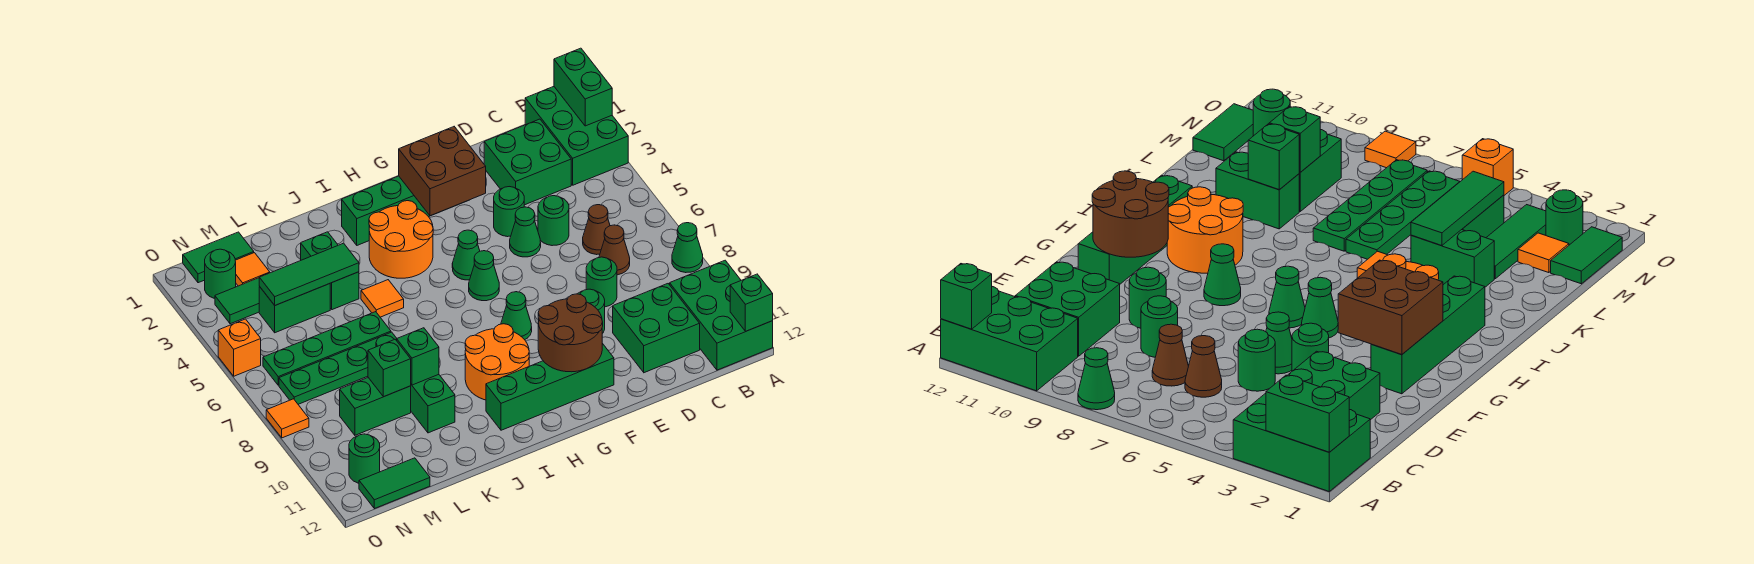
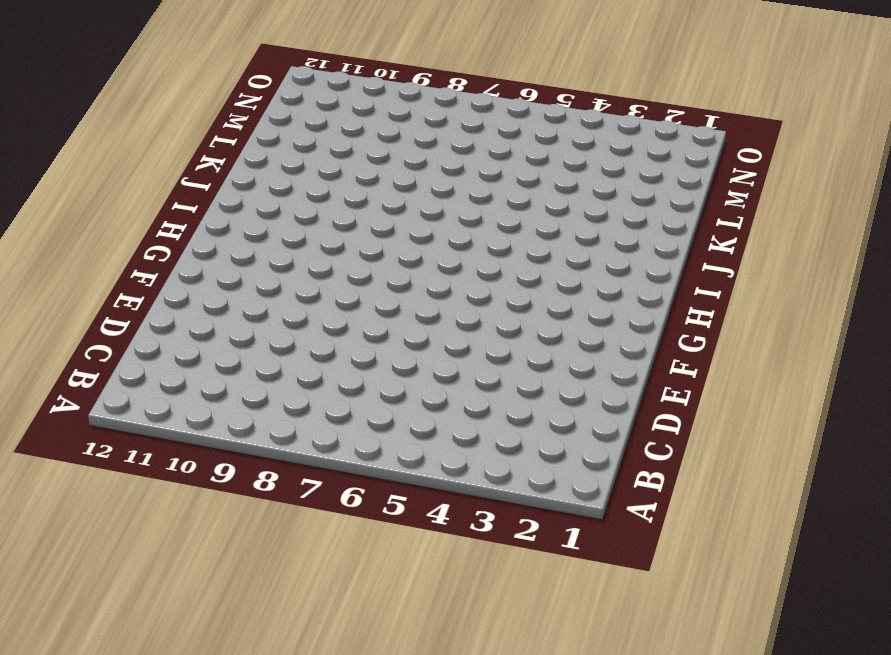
none -> green 2x3 brick [525,87,628,185]
none -> green 1x1 cone [672,223,703,273]
none -> green 2x3 brick [670,260,773,370]
none -> green 2x2 brick [484,119,571,205]

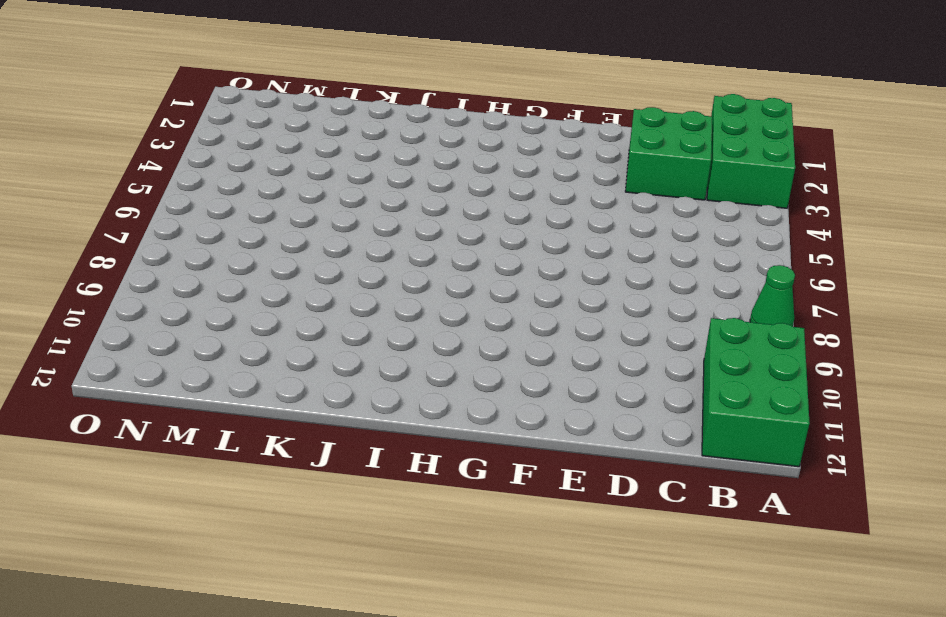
none -> brown 1x1 cone [583,205,610,255]
none -> brown 1x1 cone [599,225,630,275]
none -> green 2x2 brick [613,284,700,373]
none -> green 1x1 round brick [538,196,569,246]

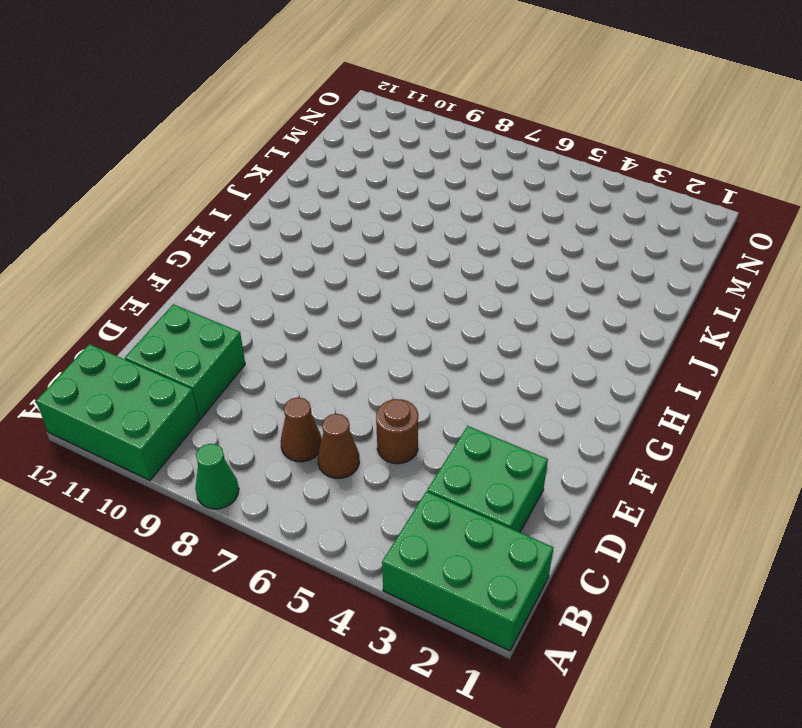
brown 1x1 round brick [376,399,418,464] -> green 1x1 round brick [538,196,569,246]
none -> green 1x1 round brick [586,257,617,307]
none -> green 1x1 round brick [494,187,524,237]
none -> green 1x1 cone [510,207,541,257]
none -> green 1x1 round brick [578,289,605,334]

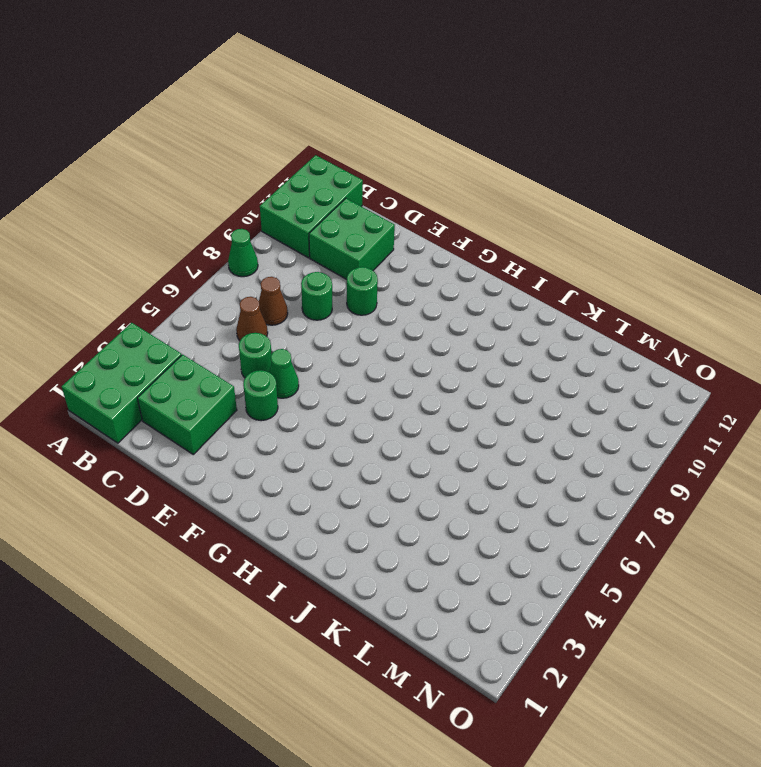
none -> green 1x4 brick [342,176,430,245]
none -> green 1x4 brick [486,343,614,430]
none -> green 1x1 cone [452,230,480,280]
none -> green 1x1 cone [469,251,499,301]

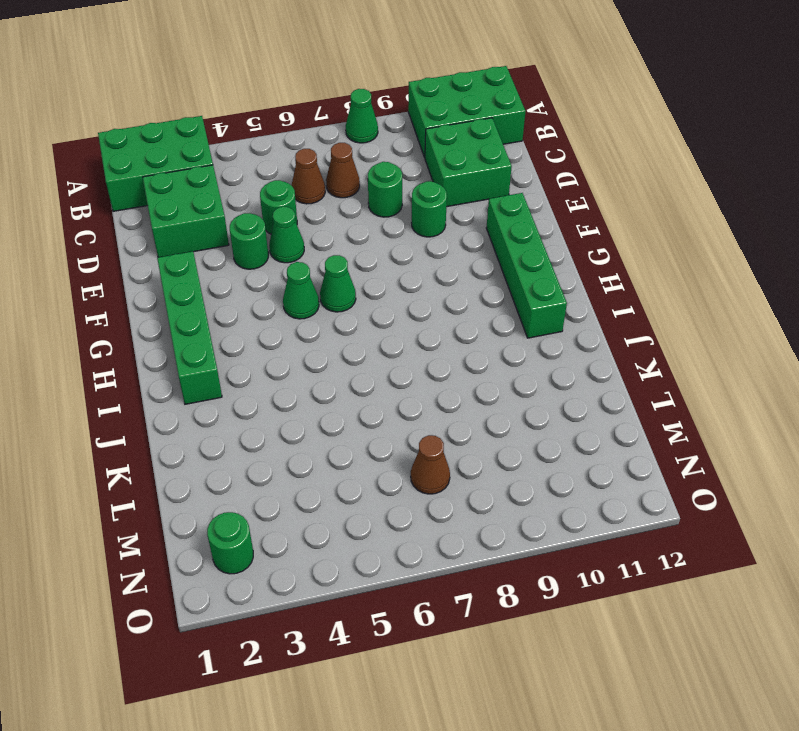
brown 1x1 cone [411,435,450,494] -> green 1x4 plate [279,332,397,404]
none -> green 1x1 cone [501,292,532,340]
none -> orange 2x2 round brick [369,201,433,278]
none -> orange 2x2 round brick [465,324,529,400]
none -> orange 1x1 tile [361,280,404,317]

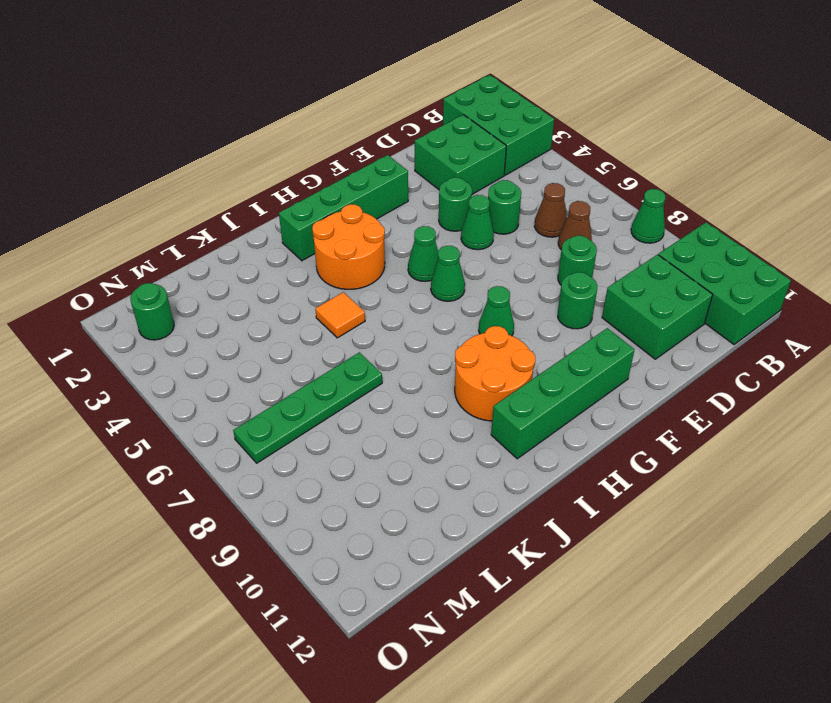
none -> green 1x2 brick [301,232,359,310]
none -> green 1x4 plate [263,312,391,385]
none -> green 1x2 brick [411,375,455,433]
none -> green 1x3 tile [215,278,260,324]

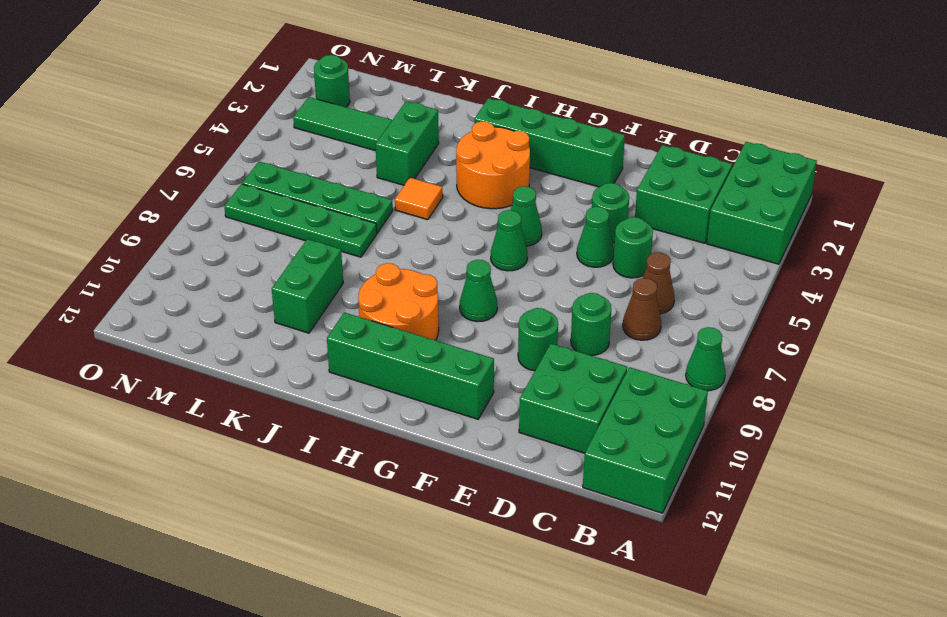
none -> green 1x2 brick [259,284,330,333]
none -> green 1x2 brick [340,378,411,435]
none -> green 1x2 tile [183,232,254,283]
none -> orange 1x1 tile [235,253,270,286]

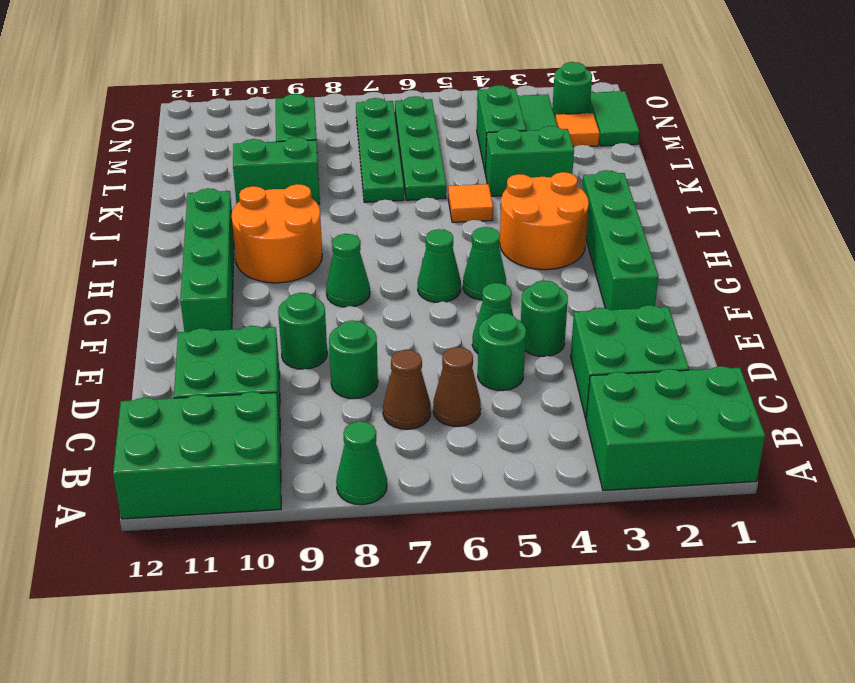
none -> green 1x2 tile [359,458,430,509]
none -> green 1x1 round brick [349,434,380,483]
none -> orange 1x1 brick [218,319,261,376]
none -> orange 1x1 tile [266,399,309,438]

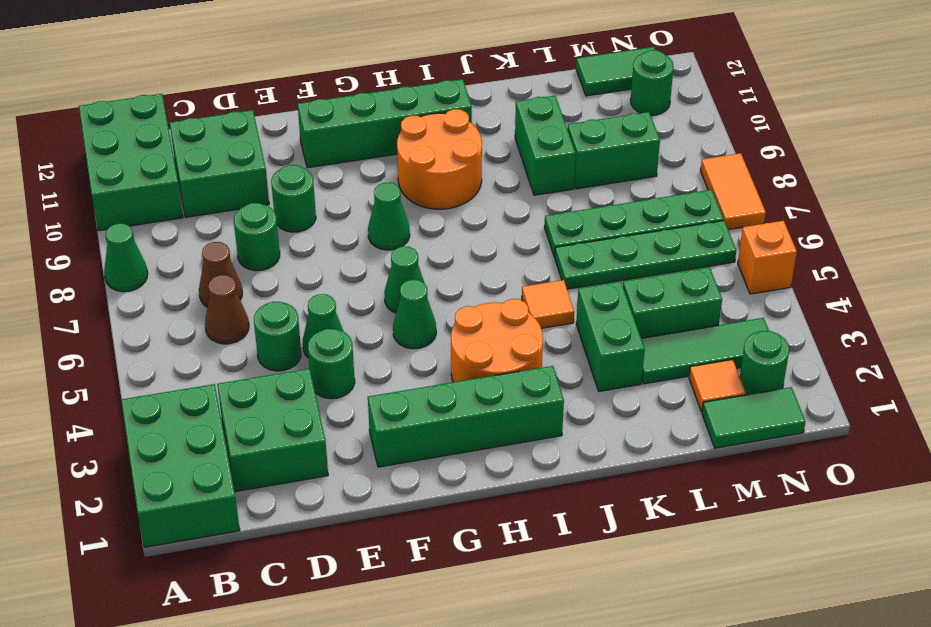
orange 1x2 tile [701,153,766,230] -> orange 1x1 tile [266,399,309,438]
none -> green 1x2 brick [554,48,612,126]
none -> green 1x1 brick [730,274,773,331]
none -> brown 2x2 brick [399,127,486,216]
none -> brown 2x2 round brick [538,294,603,372]

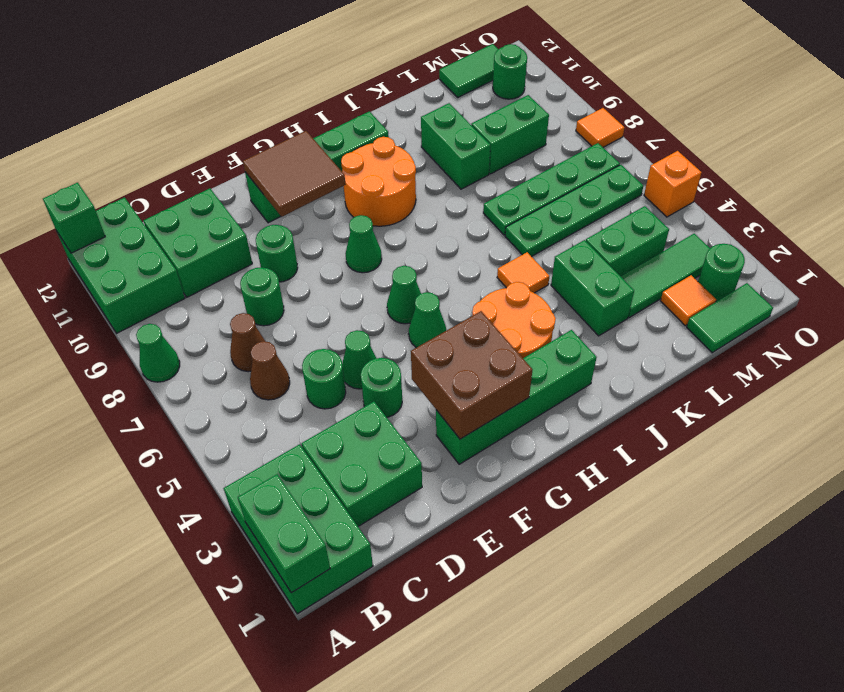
brown 2x2 tile [243,131,346,217] -> brown 2x2 round brick [538,294,603,372]
none -> green 1x3 tile [259,243,359,305]
none -> green 1x1 brick [397,328,439,385]
none -> green 1x1 brick [368,339,411,397]

